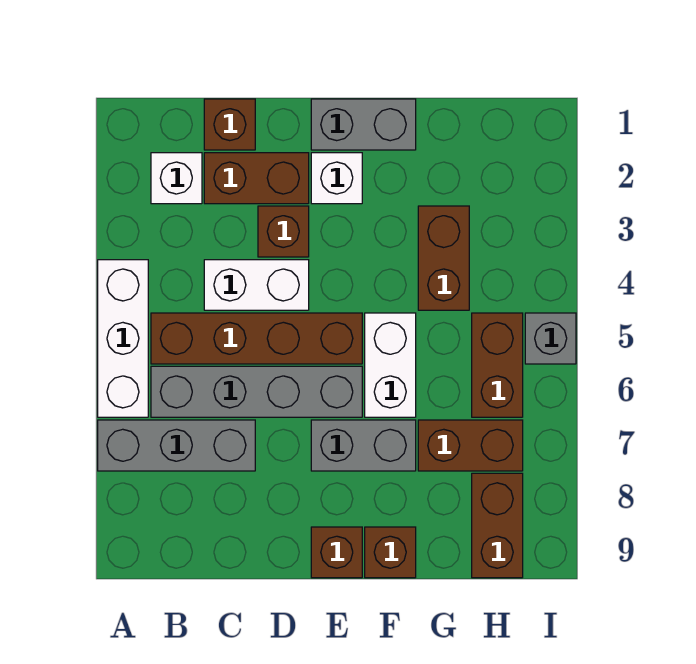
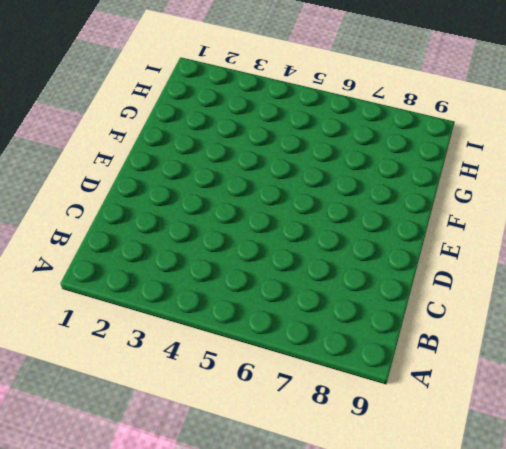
none -> white 1x3 brick [98,260,148,417]
none -> grey 1x3 brick [98,420,255,471]
none -> white 1x1 brick [151,153,202,204]

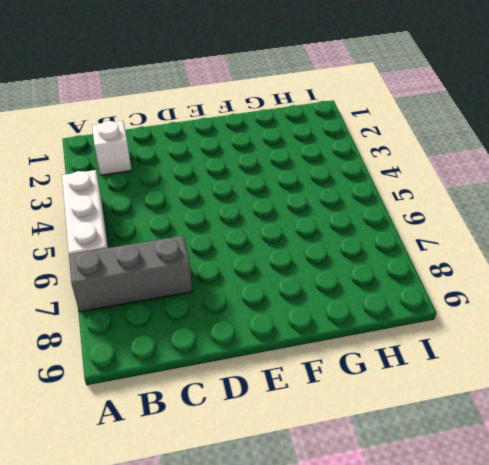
none -> brown 1x4 brick [151,313,362,364]
none -> grey 1x4 brick [151,366,362,417]
none -> brown 1x1 brick [204,99,255,150]

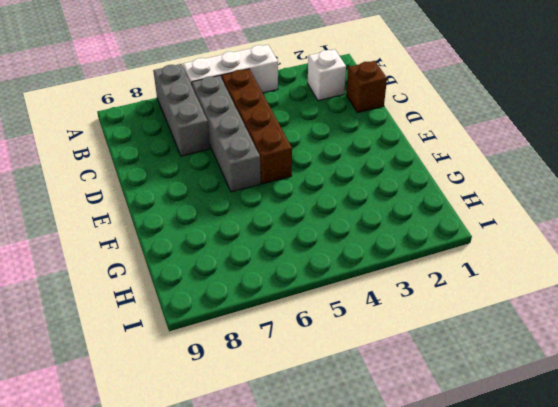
none -> brown 1x2 brick [204,153,309,204]
none -> white 1x2 brick [204,260,309,310]
none -> brown 1x1 brick [258,206,309,257]

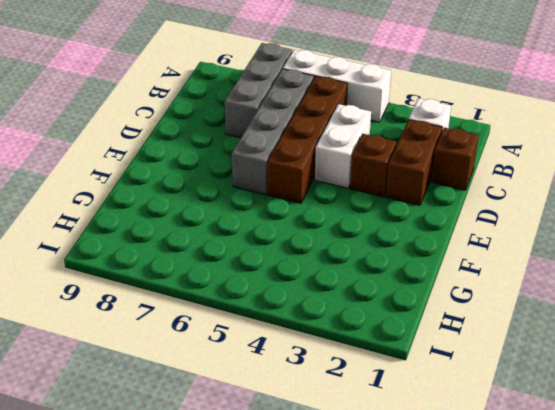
none -> grey 1x2 brick [311,99,416,150]
none -> white 1x1 brick [311,153,362,204]
none -> grey 1x2 brick [311,420,416,471]

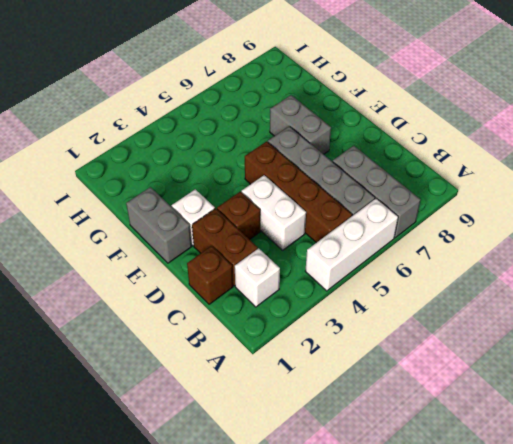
none -> brown 1x1 brick [311,527,362,578]
none -> white 1x2 brick [365,313,416,417]
none -> brown 1x1 brick [365,527,416,578]

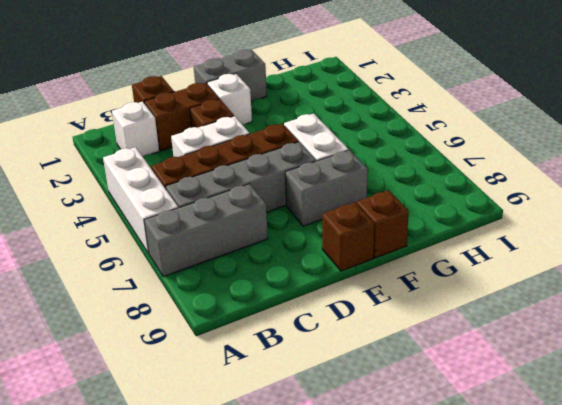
none -> brown 1x2 brick [418,206,469,310]
none -> brown 1x2 brick [418,420,523,471]
none -> brown 1x2 brick [472,313,523,417]

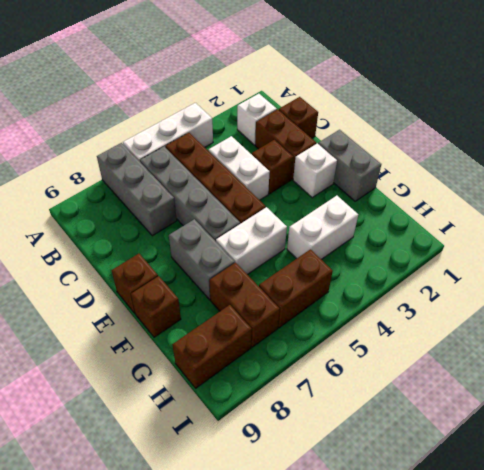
white 1x2 brick [287,196,358,259] -> brown 1x2 brick [418,206,469,310]
none -> grey 1x1 brick [525,313,576,364]

